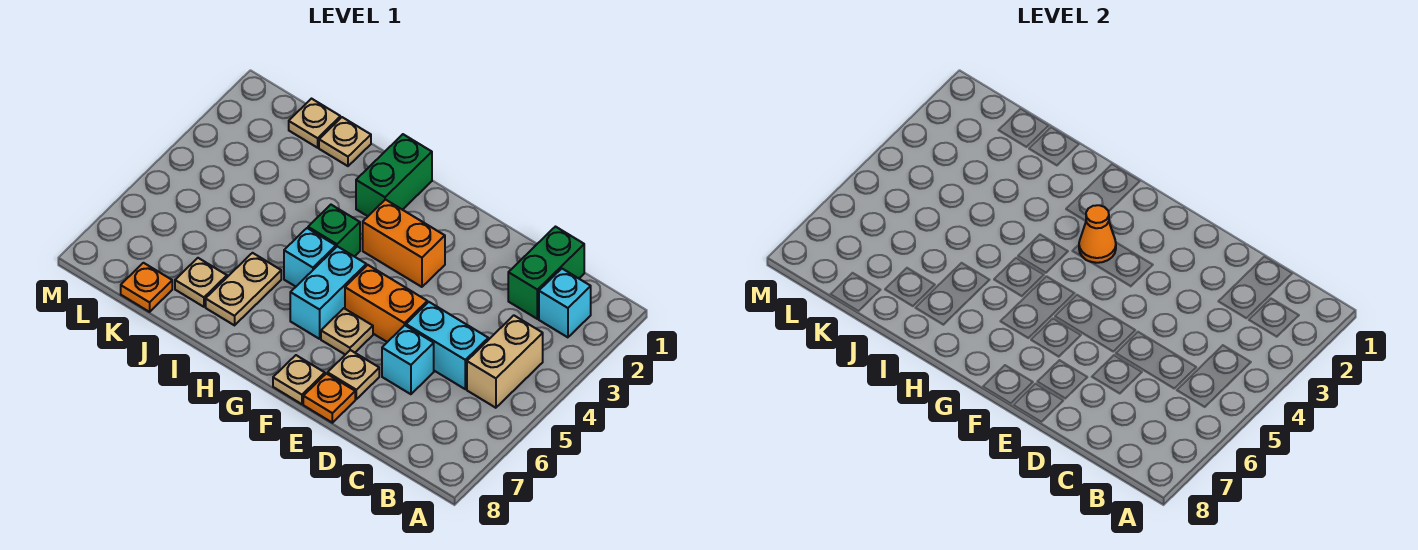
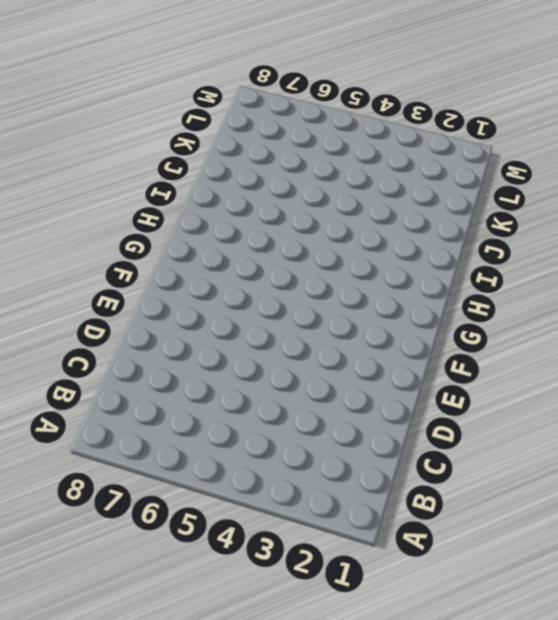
none -> cyan 1x1 brick [539,269,591,337]
none -> tan 1x2 brick [467,315,543,408]
none -> green 1x2 brick [508,227,584,319]

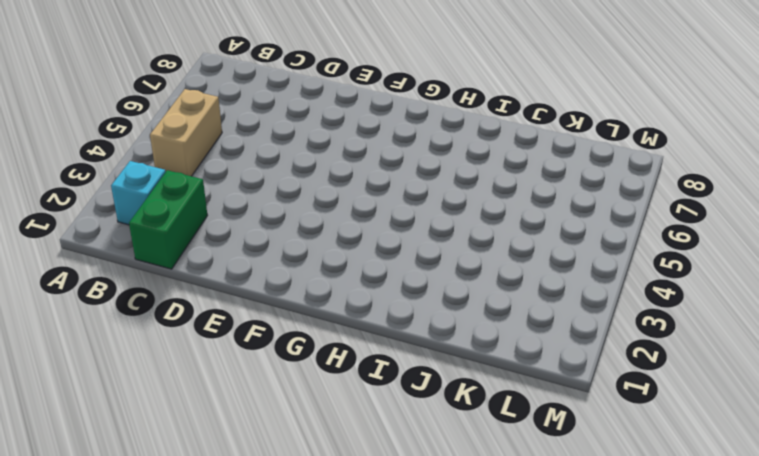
none -> cyan 1x2 brick [406,302,488,389]
none -> cyan 1x1 brick [382,325,434,394]
none -> orange 1x2 brick [345,265,427,342]

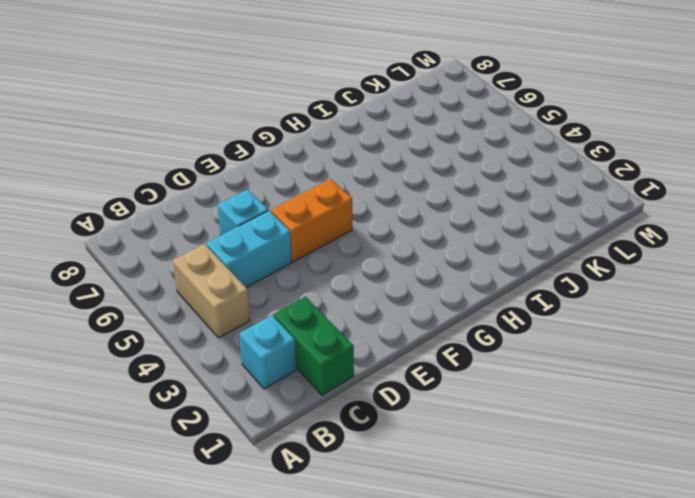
none -> tan 1x1 plate [327,350,379,399]
none -> orange 1x1 plate [303,374,355,423]
none -> orange 1x2 brick [363,200,445,287]

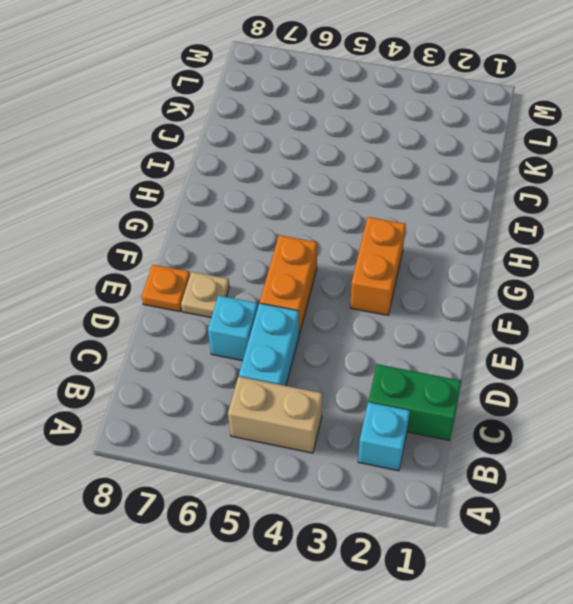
none -> tan 1x1 plate [321,308,373,355]
none -> tan 1x1 plate [273,355,325,404]
none -> cyan 1x2 brick [290,246,366,339]

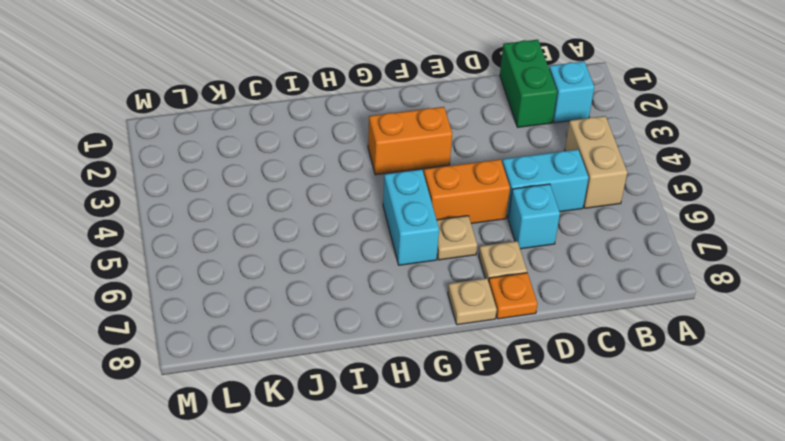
none -> green 1x2 brick [356,134,432,216]
none -> green 1x1 brick [308,205,360,257]
none -> cyan 1x1 brick [284,228,336,287]

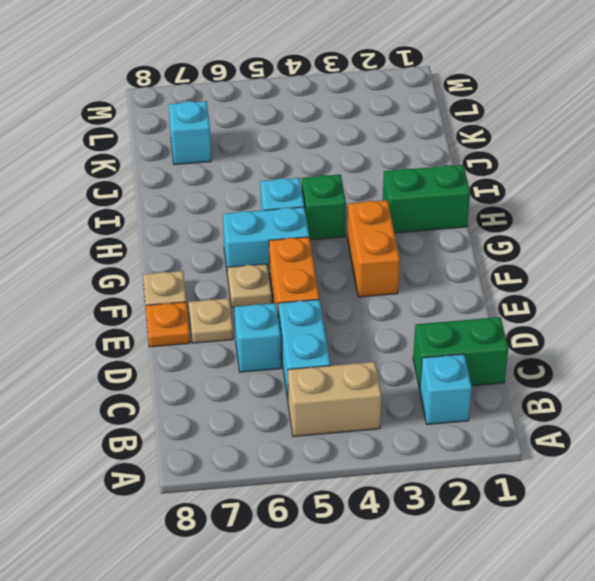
cyan 1x1 brick [169,101,211,165] -> none
none -> tan 1x2 plate [206,253,281,325]
none -> tan 1x1 plate [319,117,371,166]
none -> tan 1x1 plate [175,258,227,307]

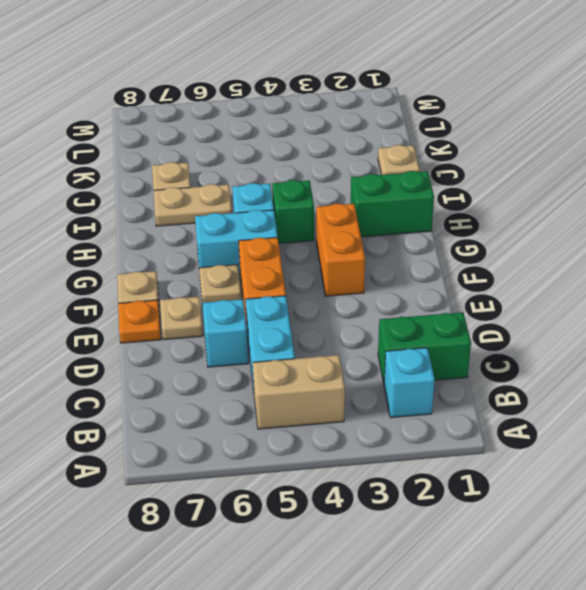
none -> tan 1x1 plate [289,99,340,148]
none -> orange 1x1 plate [121,263,172,312]
none -> orange 1x1 cone [1079,205,1116,263]

